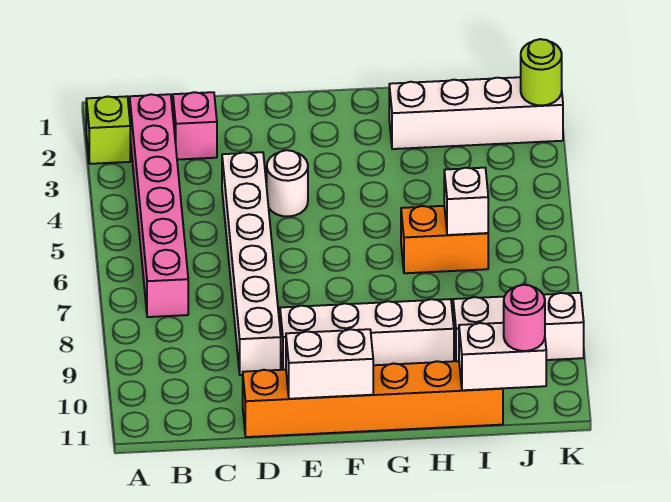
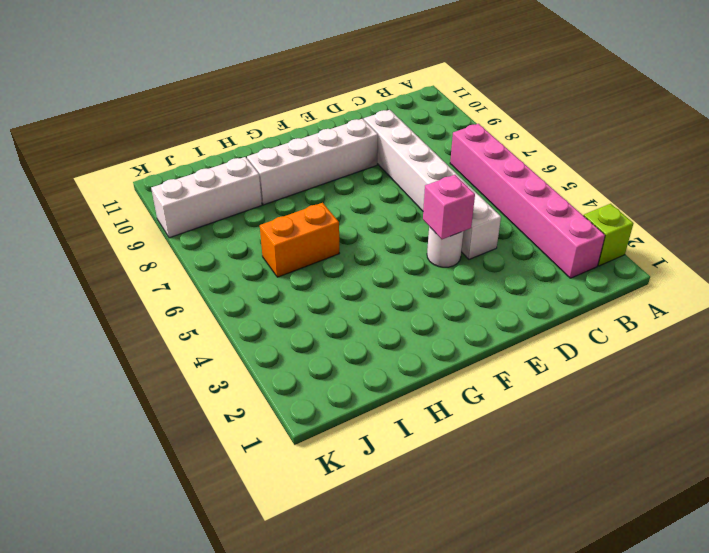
pink 1x1 brick [423,175,475,239] -> pink 1x1 brick moved to [173,92,217,160]
none -> orange 1x6 brick [243,361,503,437]
none -> white 1x4 brick [389,77,563,149]
none -> white 1x2 brick [286,329,373,399]

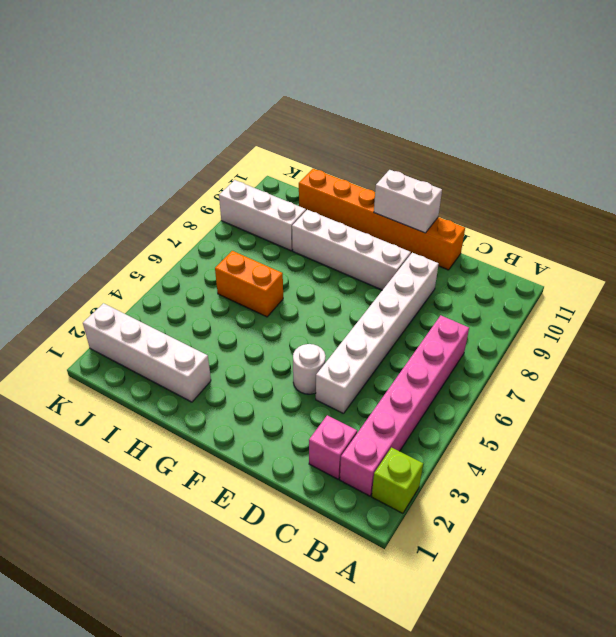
none -> white 1x1 brick [444,168,488,235]
none -> white 1x2 brick [459,323,546,390]
none -> lime 1x1 round brick [521,39,562,106]

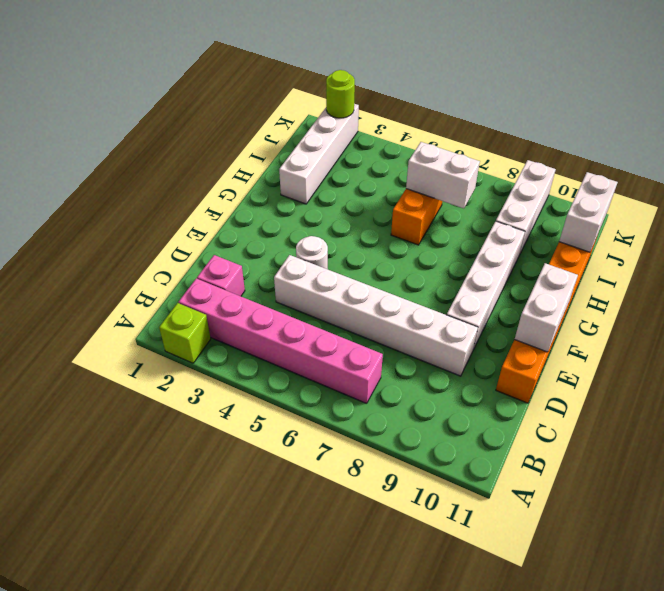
white 1x2 brick [406,142,480,208] -> white 1x1 brick [444,168,488,235]
none -> pink 1x1 round brick [504,285,545,351]

